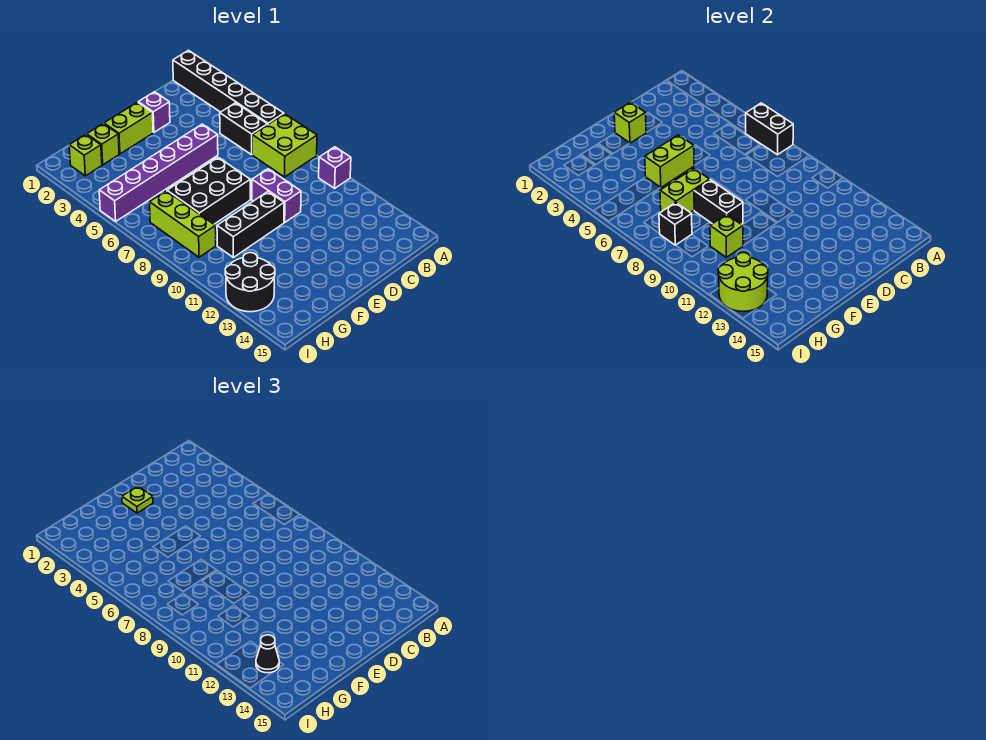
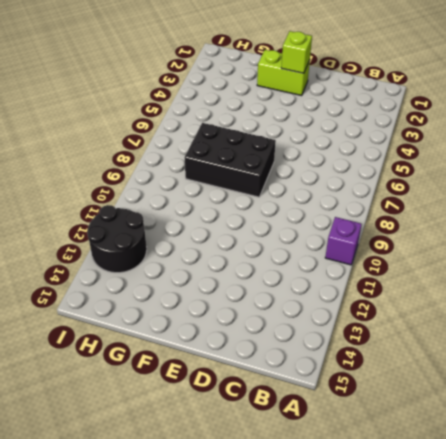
none -> black 1x6 brick [173,50,284,125]
none -> lime 2x2 brick [252,114,317,177]
none -> black 1x2 brick [220,103,267,155]

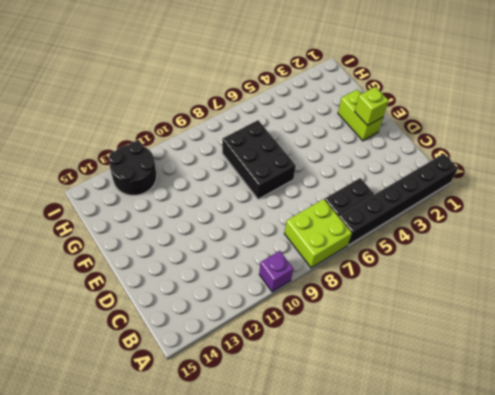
none -> purple 1x1 brick [138,92,170,132]
none -> purple 1x6 brick [99,124,218,221]
none -> purple 1x2 brick [252,169,301,222]

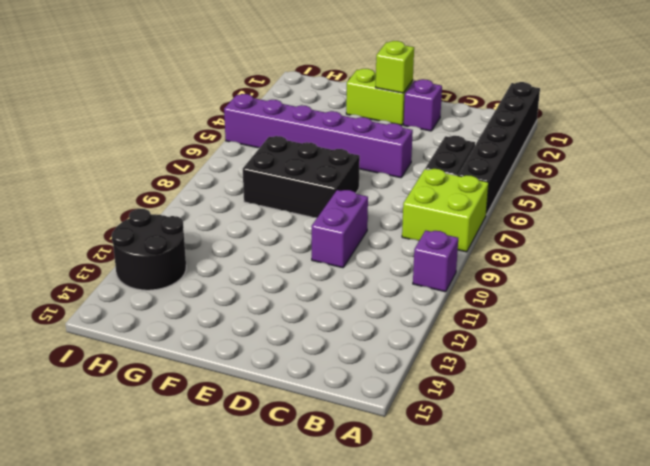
none -> black 1x3 brick [217,192,284,257]
none -> lime 1x1 brick [86,124,119,165]
none -> lime 1x1 brick [69,135,102,176]

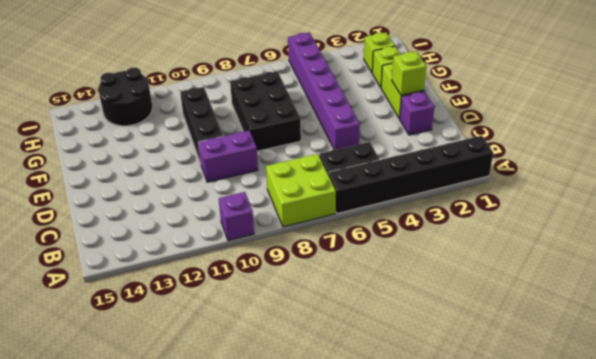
none -> lime 1x3 brick [150,191,216,257]
none -> black 1x2 brick [746,103,793,155]
none -> lime 1x2 brick [645,135,694,188]

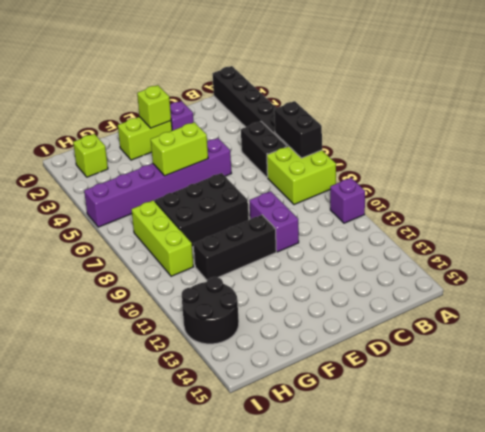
none -> lime 1x1 brick [86,124,119,165]
none -> lime 1x2 brick [660,168,710,213]
none -> black 1x2 brick [694,180,743,224]

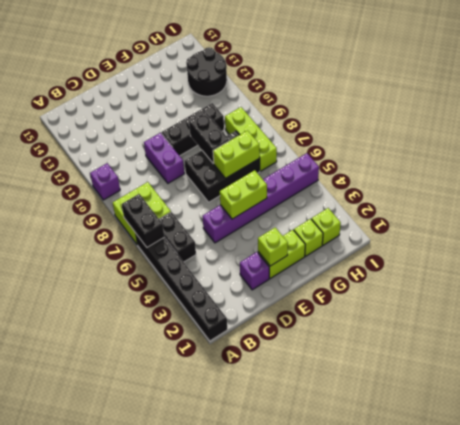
none -> lime 1x1 brick [710,214,743,257]
none -> black 1x1 brick [659,203,692,245]
none -> lime 2x2 round brick [718,253,768,311]

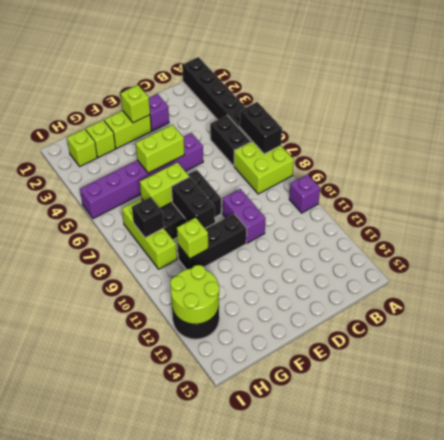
none -> lime 1x1 plate [122,486,153,513]
none -> black 1x1 cone [256,635,279,673]

